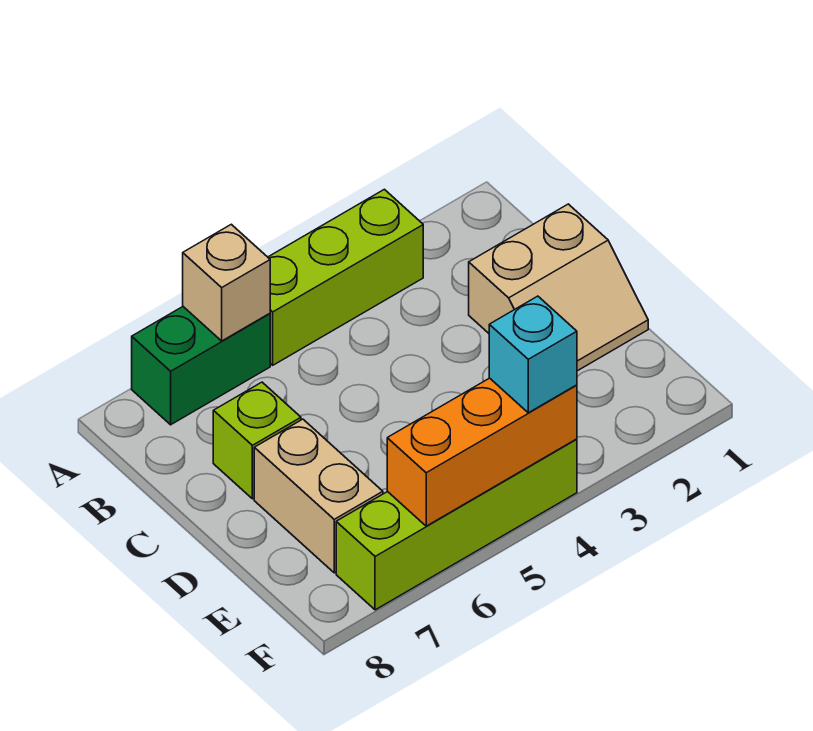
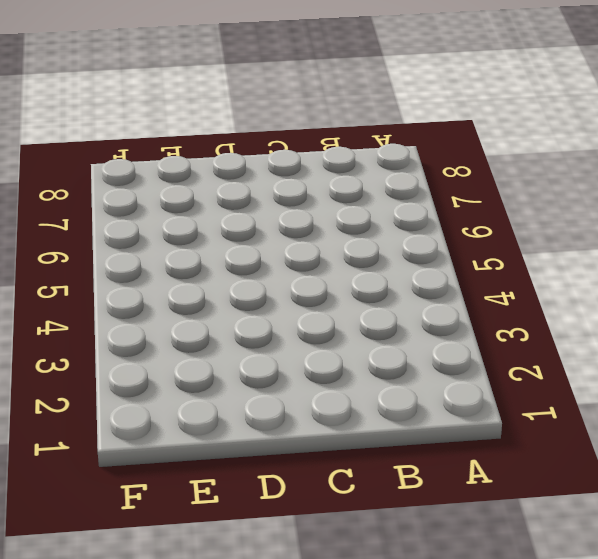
none -> lime 1x3 brick [268,189,423,365]
none -> green 1x2 brick [132,307,270,425]

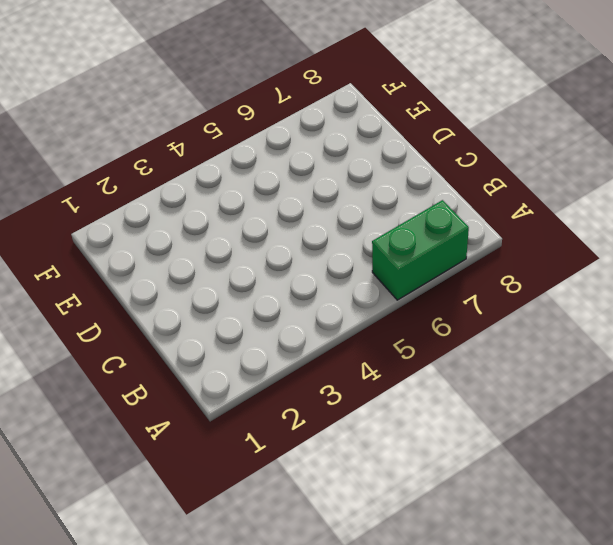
none -> lime 1x3 brick [268,189,423,365]
none -> tan 2x2 slope [469,204,648,371]

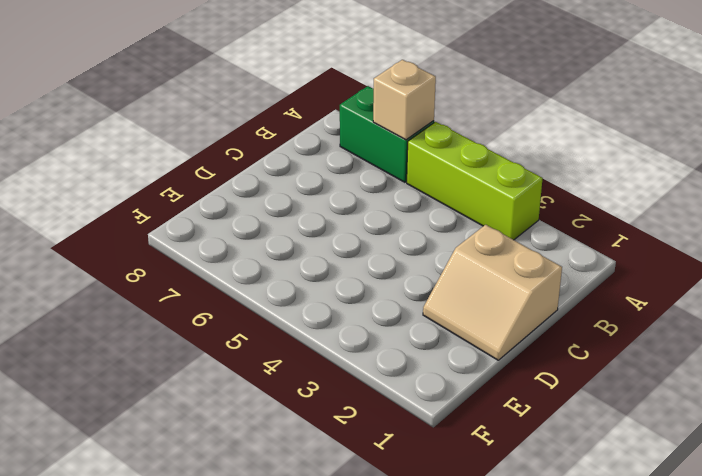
none -> lime 1x1 brick [213,382,301,499]
none -> tan 1x2 brick [254,419,383,573]

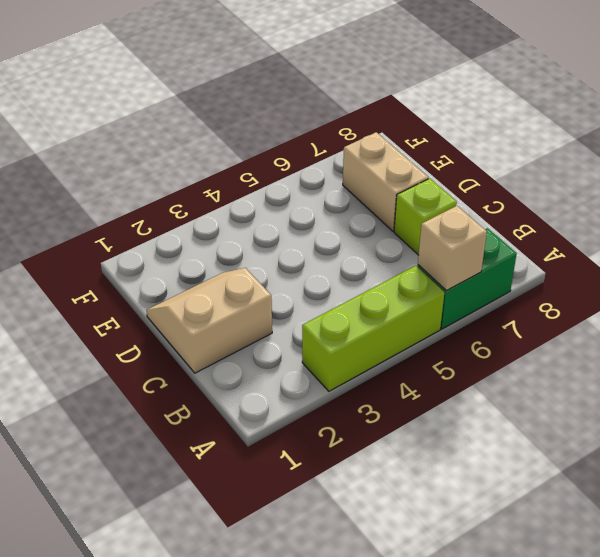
none -> lime 1x4 brick [336,439,577,610]
none -> orange 1x3 brick [387,378,577,526]

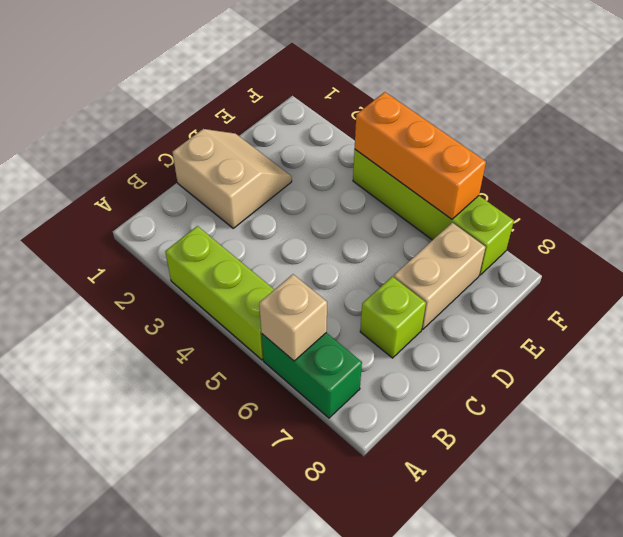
none -> cyan 1x1 brick [489,296,577,413]

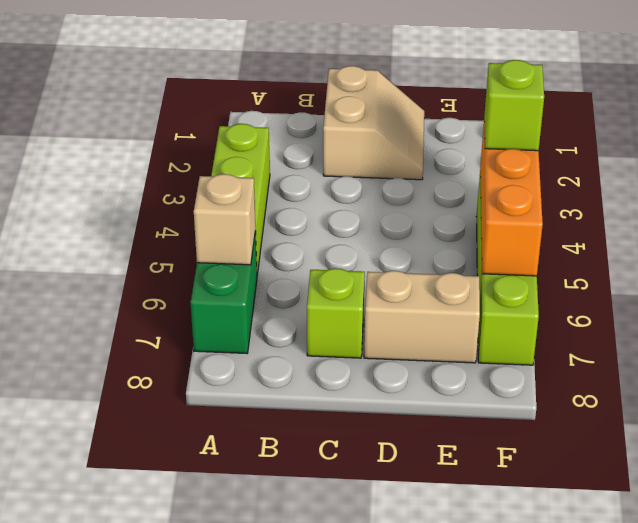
lime 1x1 brick [484,60,544,151] -> cyan 1x1 brick [489,296,577,413]

